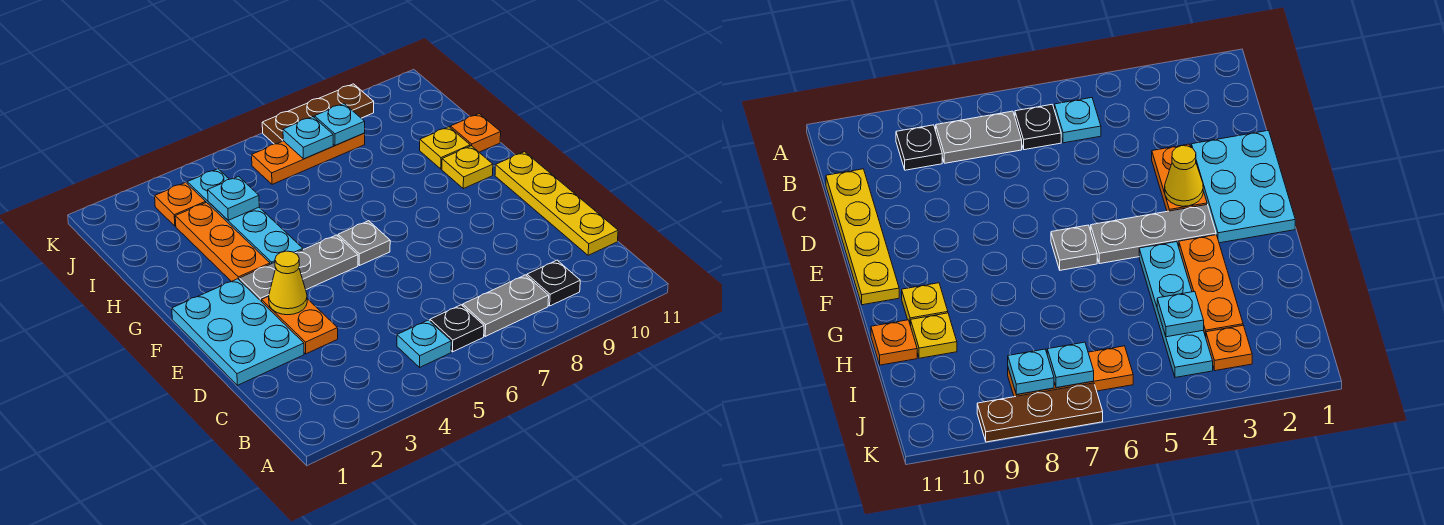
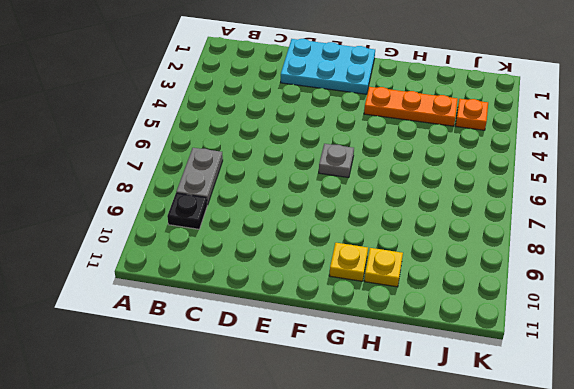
none -> cyan 1x1 plate [397,320,451,368]
none -> black 1x1 plate [430,305,484,352]
none -> yellow 1x4 plate [495,152,618,255]

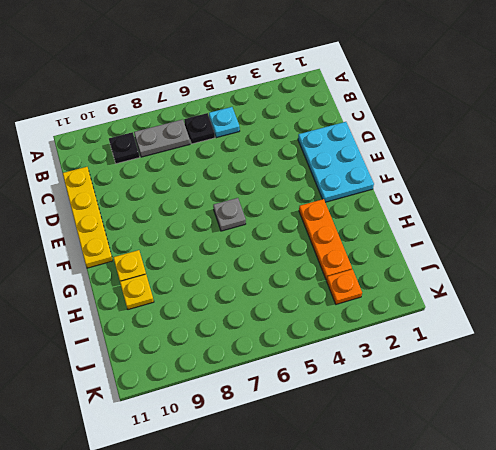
none -> orange 1x2 plate [261,296,338,354]
none -> grey 1x3 plate [239,235,358,302]
none -> cyan 1x4 plate [187,169,303,264]

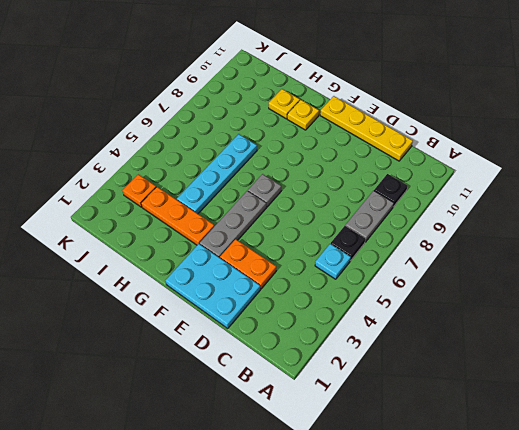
cyan 1x4 plate [177,134,257,214] -> cyan 1x4 plate turned to [187,169,303,264]
none -> orange 1x1 plate [450,114,501,152]
none -> orange 1x3 plate [252,133,365,184]
none -> brown 1x3 plate [262,84,374,144]

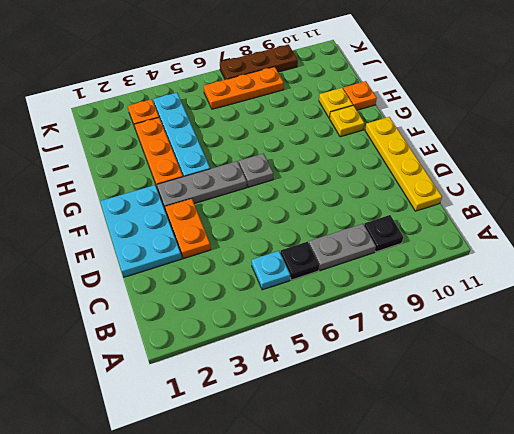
none -> yellow 1x1 cone [269,251,307,315]
none -> cyan 1x1 plate [208,176,259,220]
none -> cyan 1x1 plate [283,117,333,159]

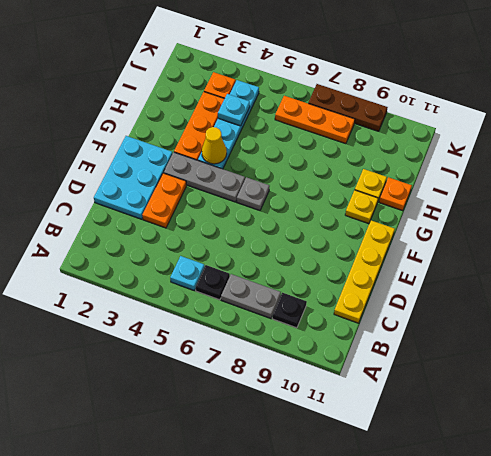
yellow 1x1 cone [202,127,227,164] -> yellow 1x1 cone moved to [269,251,307,315]
none -> cyan 1x1 plate [283,117,333,159]
none -> cyan 1x1 plate [314,104,365,145]

